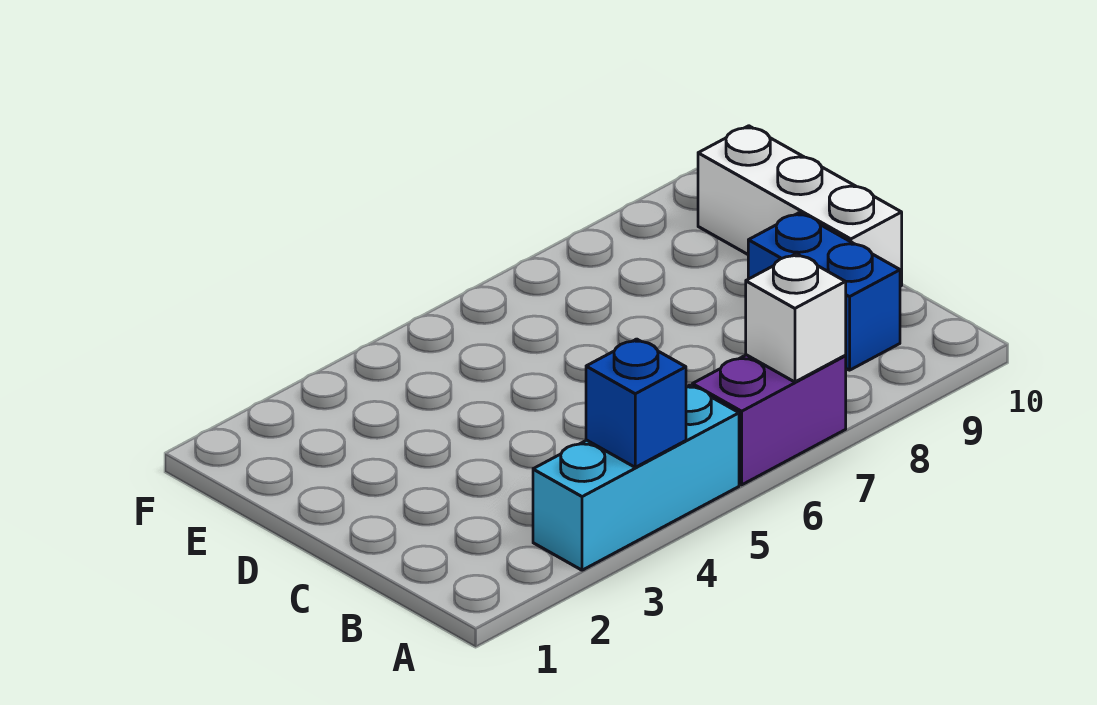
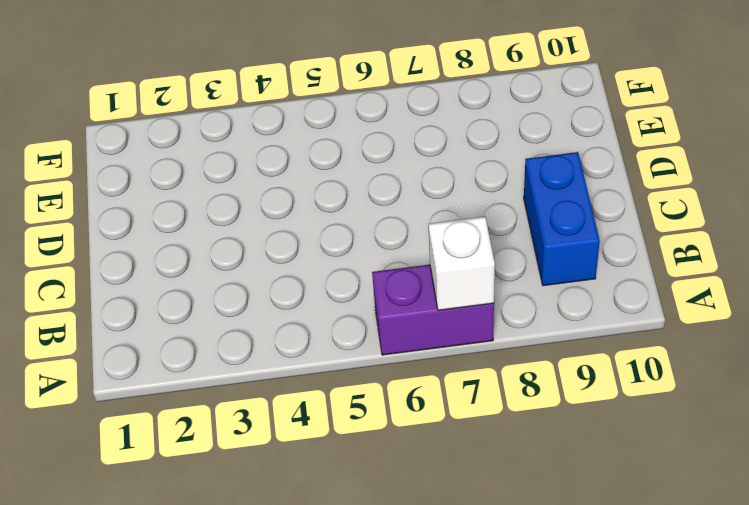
none -> cyan 1x3 brick [533,385,739,570]
none -> white 1x3 brick [698,126,902,286]

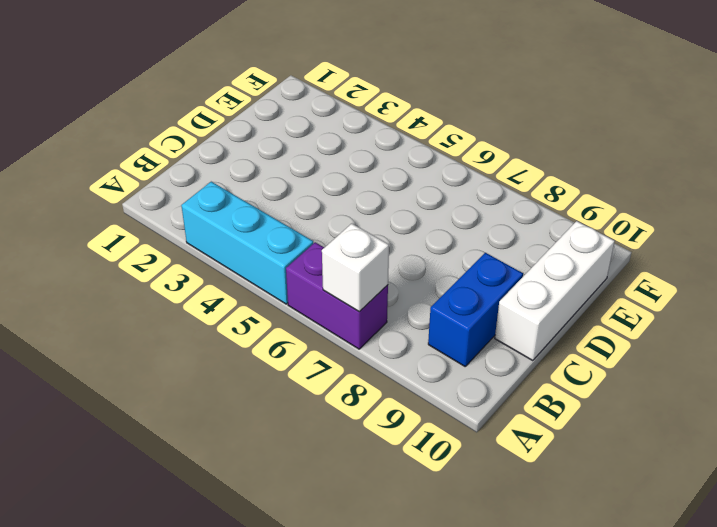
none -> blue 1x1 brick [586,339,686,467]

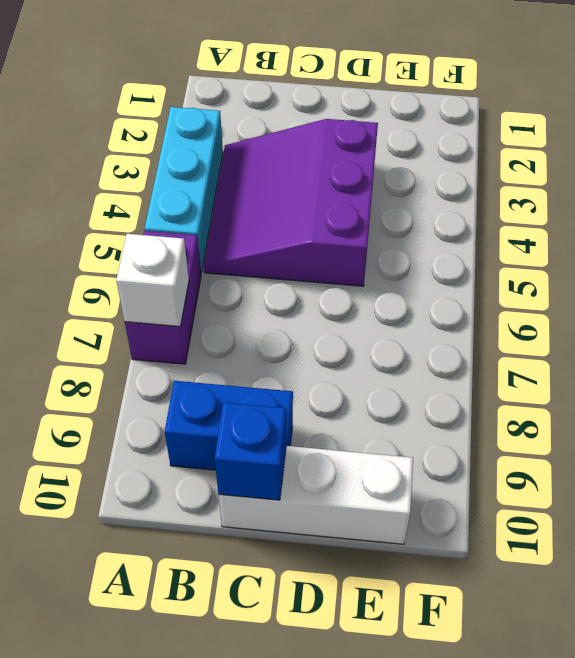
purple 3x3 slope [204,119,378,286] -> none
blue 1x1 brick [215,402,287,500] -> blue 1x1 brick moved to [586,339,686,467]

